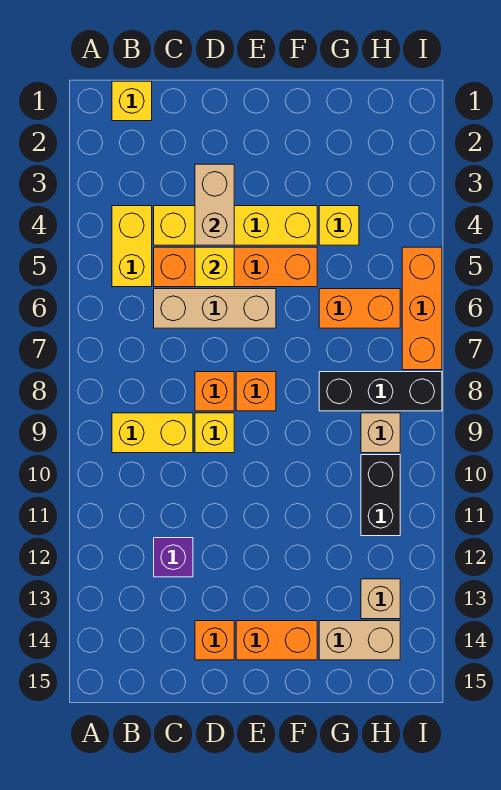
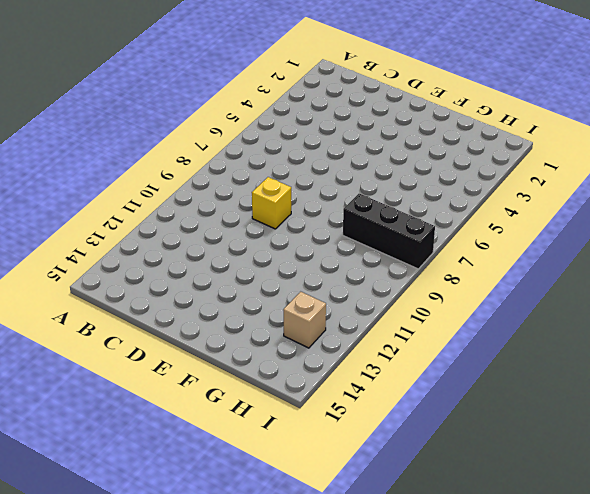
none -> yellow 1x1 brick [112,81,152,121]
none -> yellow 1x2 brick [112,206,152,287]
none -> yellow 1x2 brick [112,413,193,453]

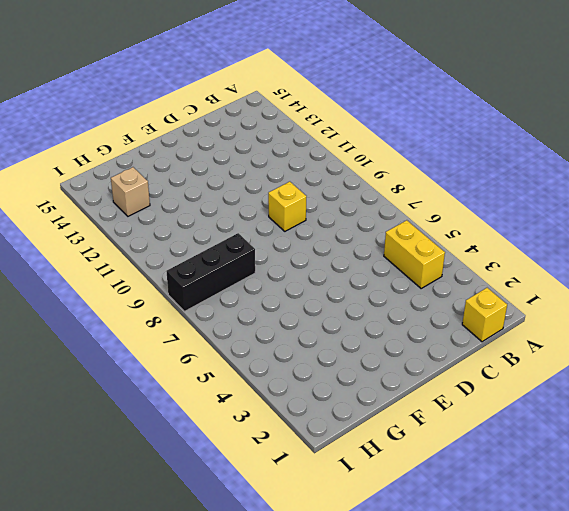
none -> yellow 1x2 brick [112,413,193,453]
none -> yellow 1x4 brick [154,206,317,245]
none -> orange 1x4 brick [154,247,317,287]

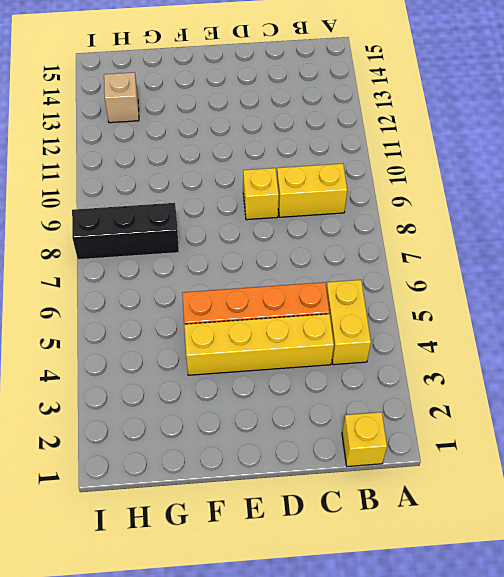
none -> tan 1x3 brick [154,289,276,328]
none -> purple 1x1 brick [154,538,193,577]
none -> orange 1x1 brick [195,372,234,411]

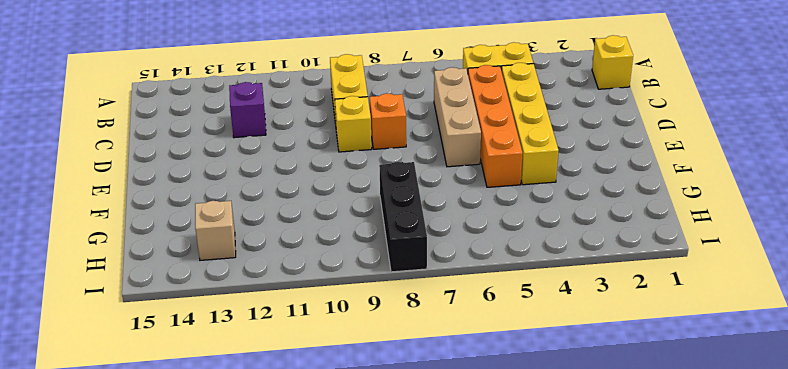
none -> orange 1x1 brick [195,621,234,660]
none -> orange 1x1 brick [236,372,276,411]
none -> orange 1x2 brick [236,621,317,660]

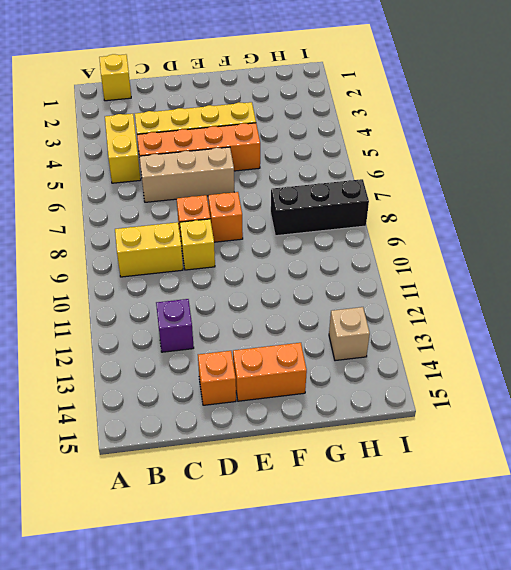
none -> yellow 1x1 brick [319,206,359,245]
none -> orange 1x2 brick [319,289,400,328]
none -> tan 1x2 brick [319,621,400,660]

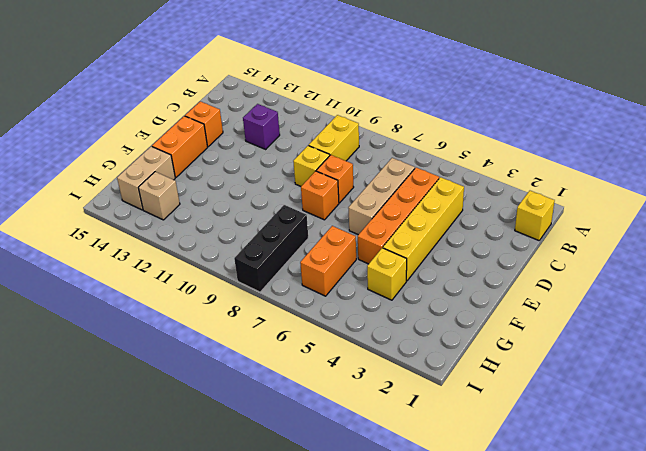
none -> yellow 1x2 brick [112,206,152,287]
none -> tan 1x1 brick [361,413,400,453]
none -> black 1x2 brick [361,455,400,536]

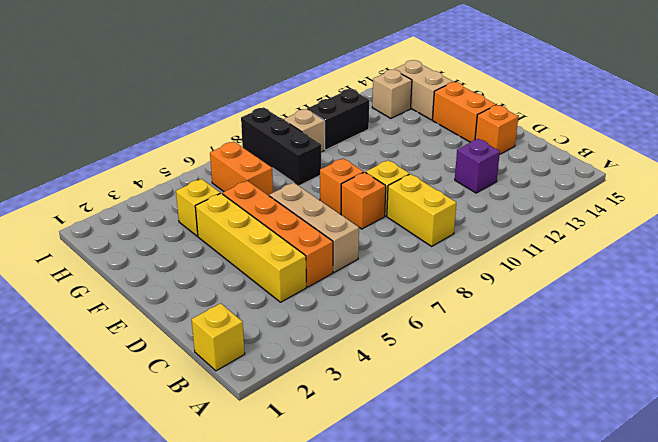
none -> yellow 1x2 brick [112,206,152,287]
none -> orange 1x3 brick [402,247,442,370]
none -> tan 1x2 brick [195,164,234,245]

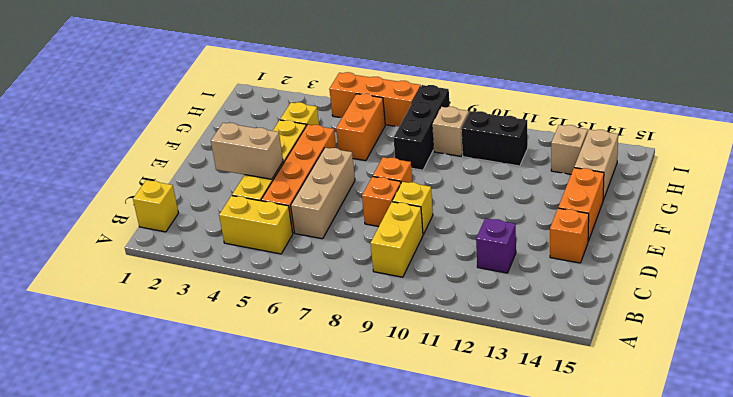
none -> yellow 1x1 brick [195,247,234,287]

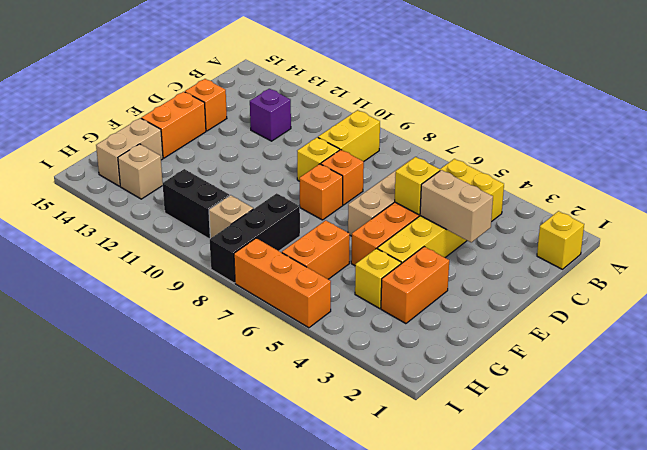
orange 1x2 brick [381,247,449,324] -> none

